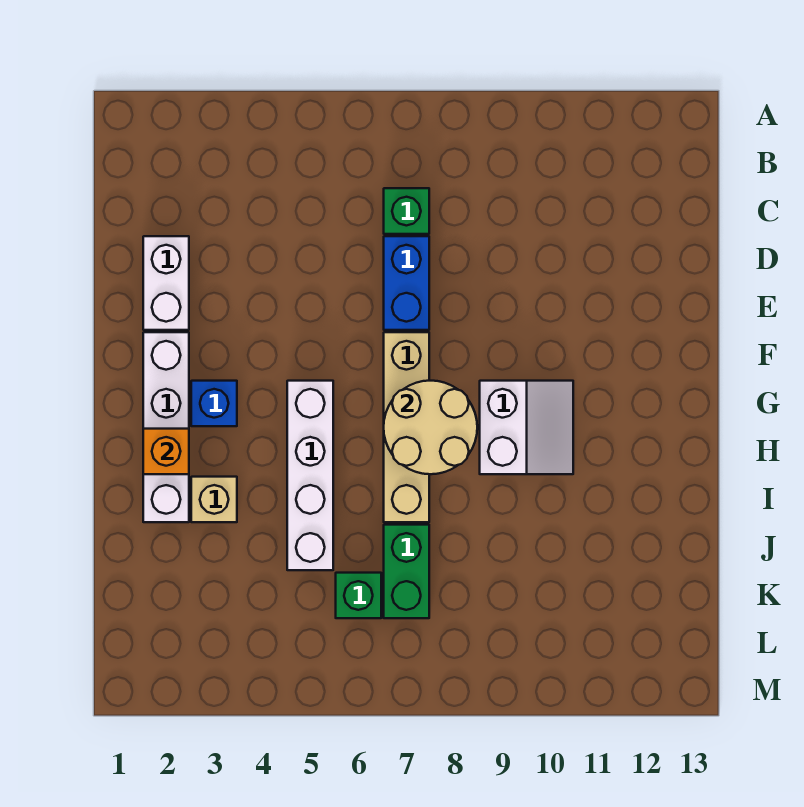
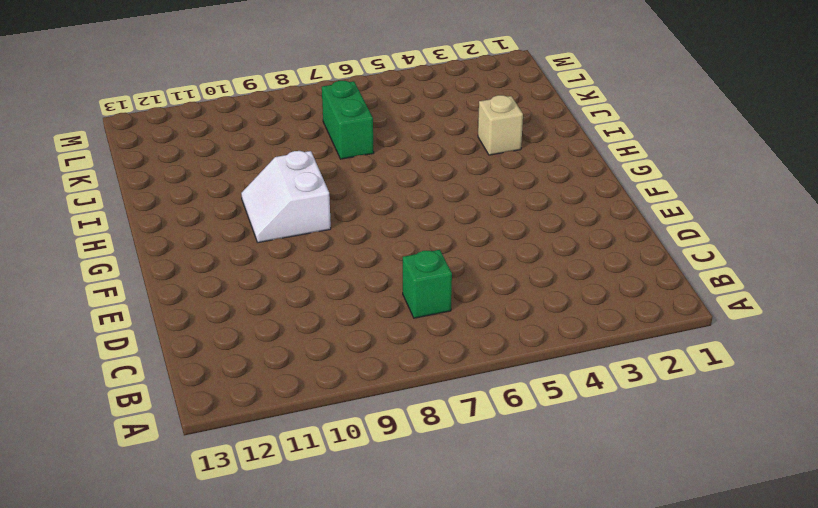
none -> white 1x2 brick [143,236,189,330]
none -> blue 1x2 brick [384,236,429,330]
none -> white 1x4 brick [143,332,189,522]

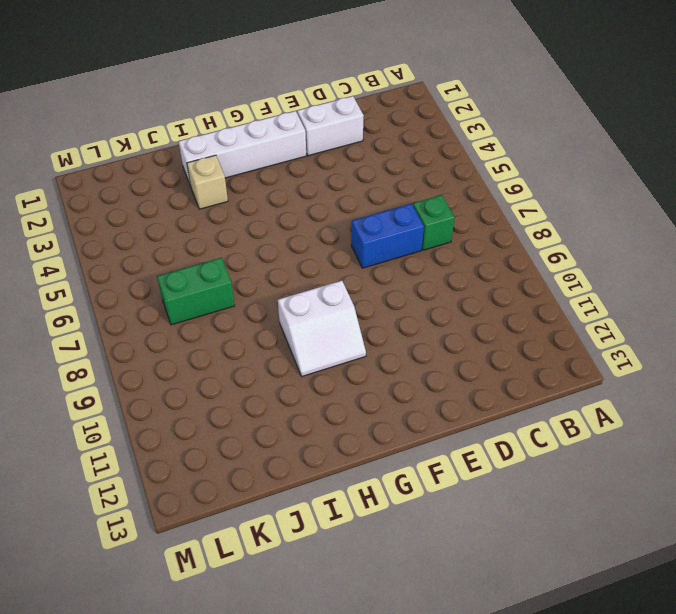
none -> tan 1x4 brick [384,332,429,522]
none -> blue 1x1 brick [191,381,237,426]
none -> white 1x4 brick [287,381,333,570]

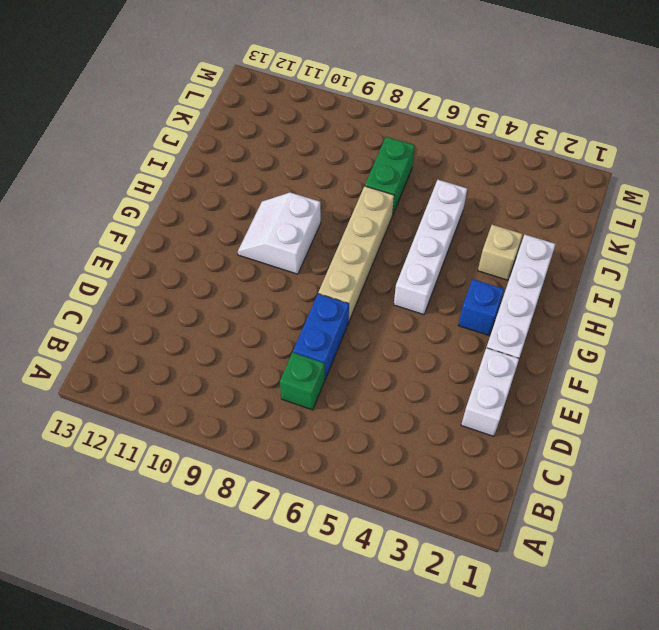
none -> green 1x1 brick [336,573,381,618]
none -> tan 2x2 round brick [384,381,477,474]
none -> orange 1x1 brick [143,429,189,474]

